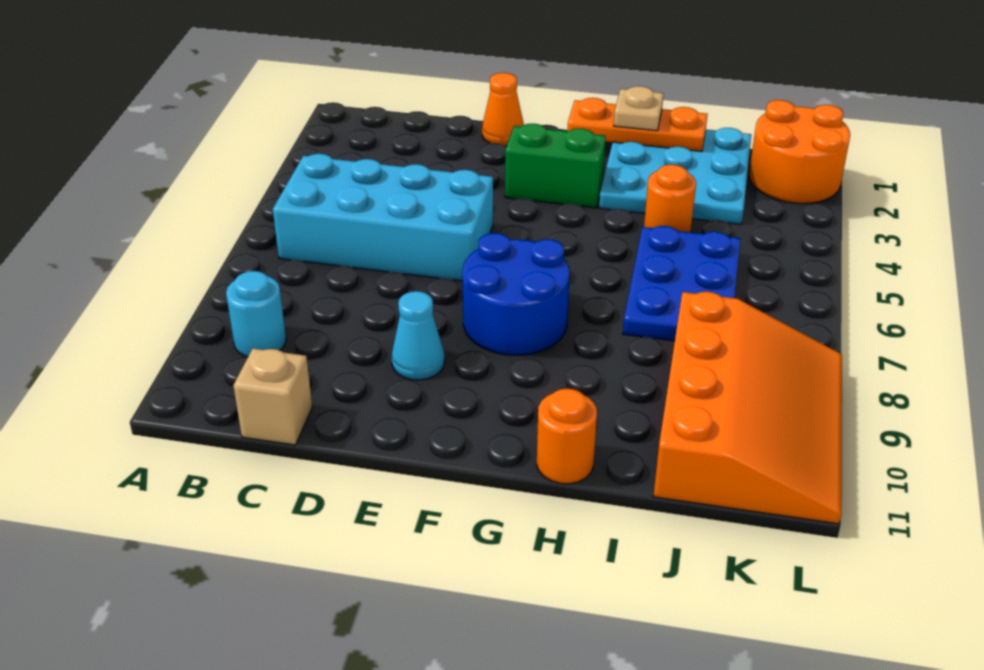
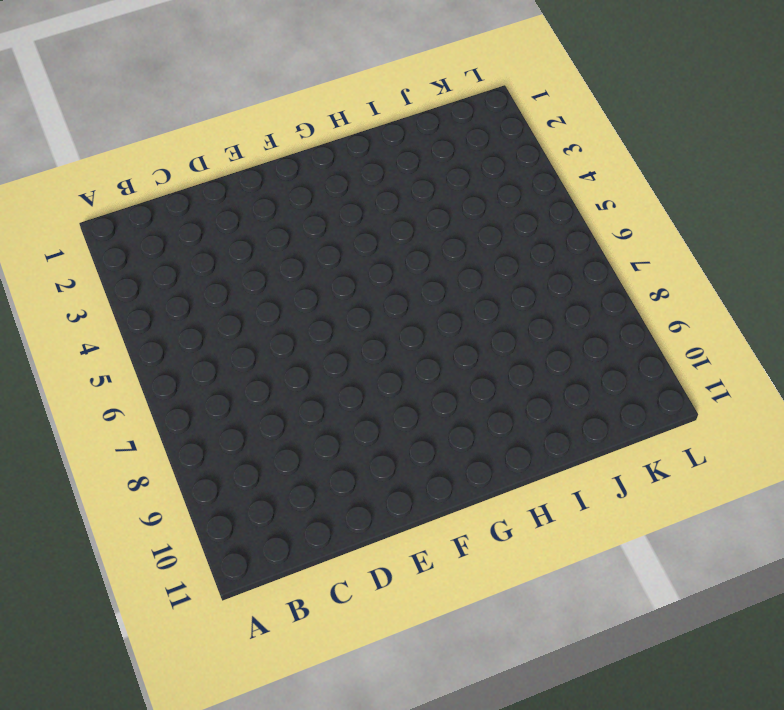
none -> cyan 2x4 brick [273,154,493,281]
none -> cyan 1x1 round brick [226,271,286,357]
none -> tan 1x1 brick [233,349,312,445]

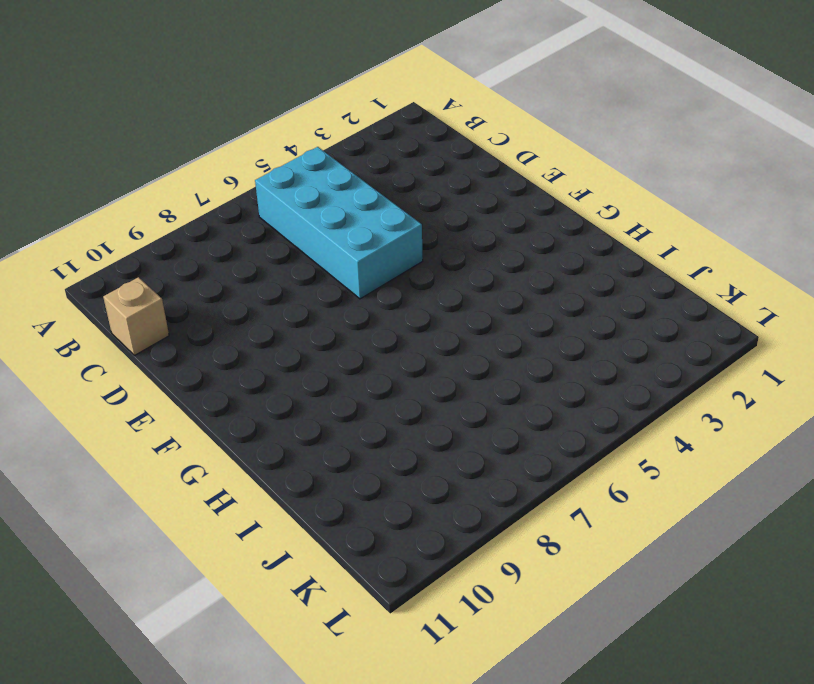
none -> cyan 1x1 round brick [226,271,286,357]
none -> orange 1x1 cone [482,73,524,146]
none -> cyan 1x1 cone [392,291,445,380]

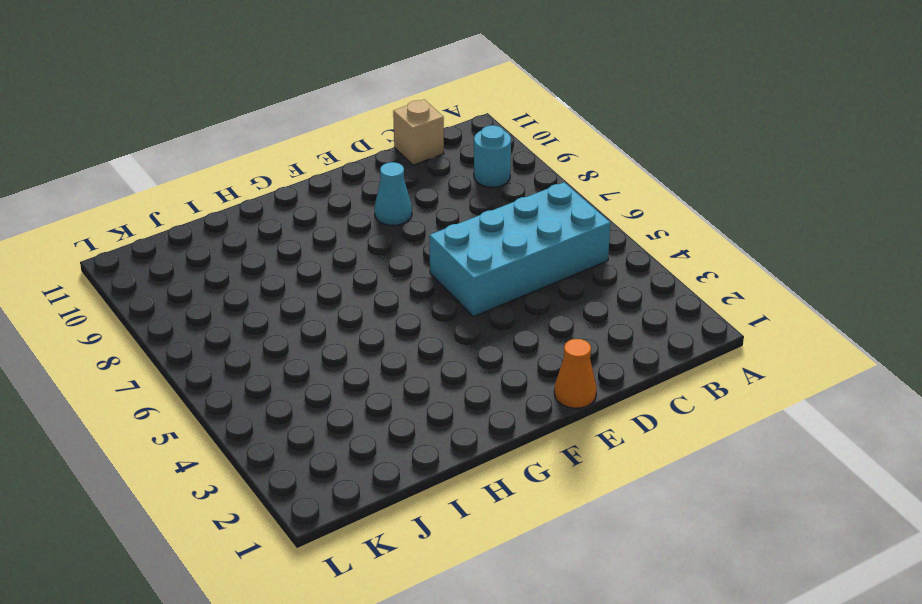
none -> green 1x2 brick [505,124,606,208]
none -> blue 2x2 round brick [462,233,570,355]
none -> cyan 3x3 plate [599,128,751,224]

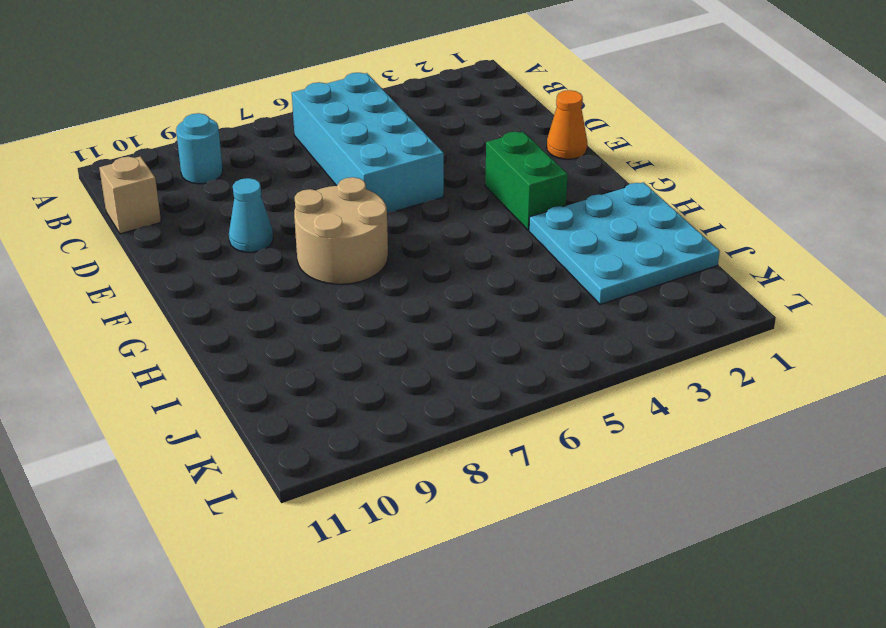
tan 2x2 round brick [294,177,388,284] -> blue 2x2 round brick [462,233,570,355]
none -> orange 1x1 round brick [537,389,597,484]
none -> orange 1x1 round brick [644,165,696,232]
none -> blue 2x3 plate [623,226,741,341]

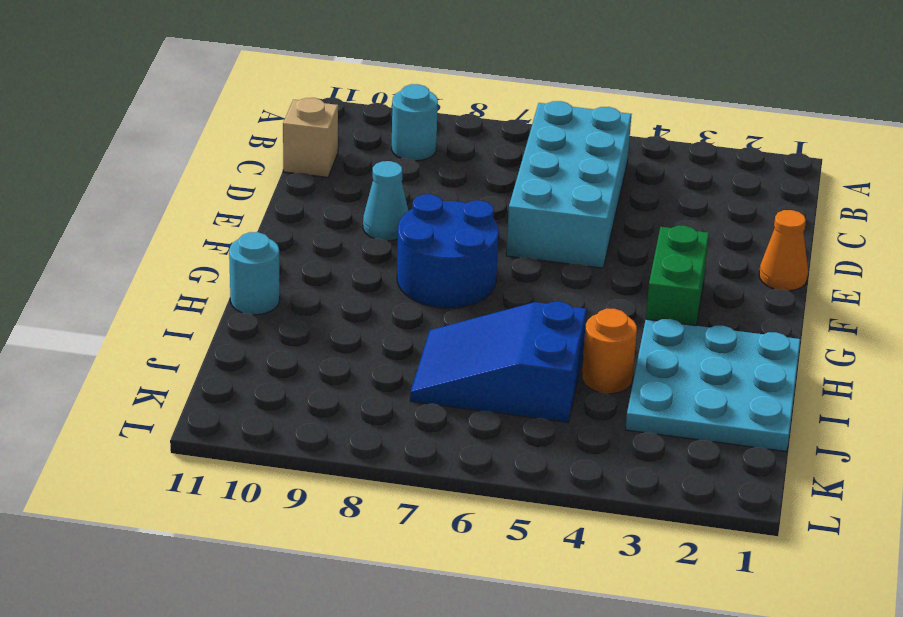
cyan 1x1 round brick [229,232,280,315] -> orange 1x1 round brick [537,389,597,484]
blue 2x3 slope [410,302,587,422] -> blue 2x3 plate [623,226,741,341]
none -> orange 3x4 slope [653,292,842,524]
none -> orange 2x2 round brick [749,100,850,204]
none -> orange 1x3 plate [568,98,708,152]

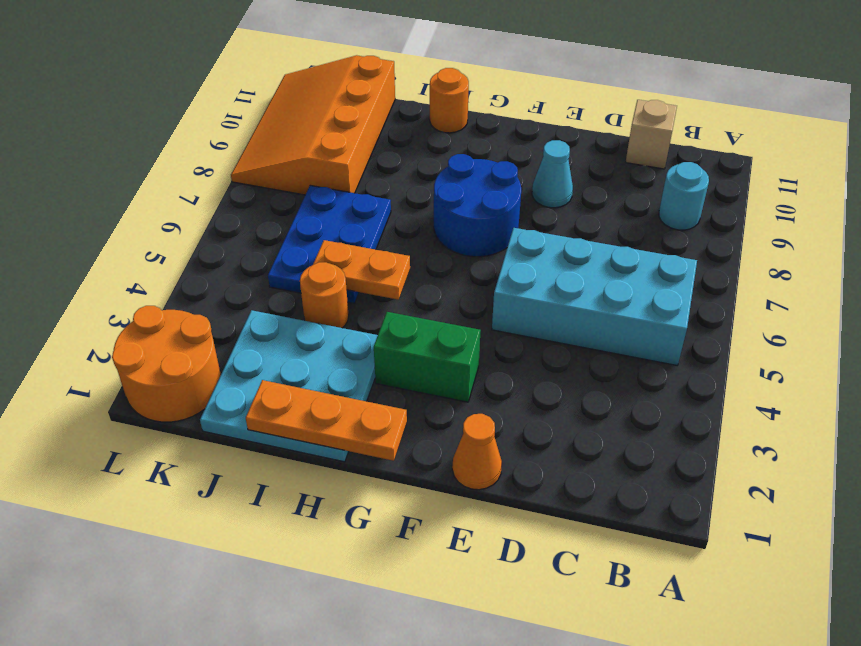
orange 1x2 plate [313,240,410,300] -> none
none -> tan 1x1 plate [614,86,663,131]

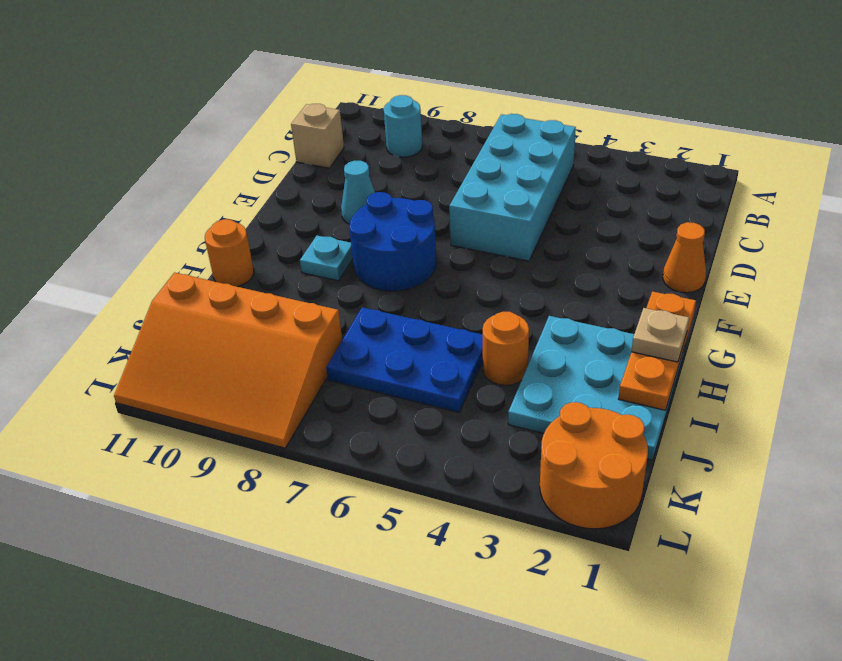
cyan 1x1 plate [300,236,353,281] -> none
none -> green 1x2 brick [505,124,606,208]

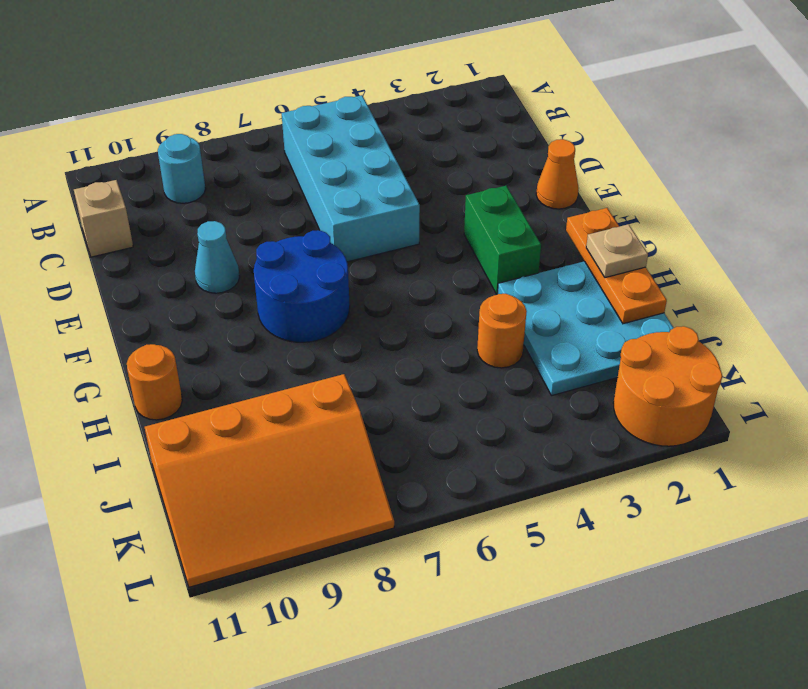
none -> blue 2x3 plate [623,226,741,341]

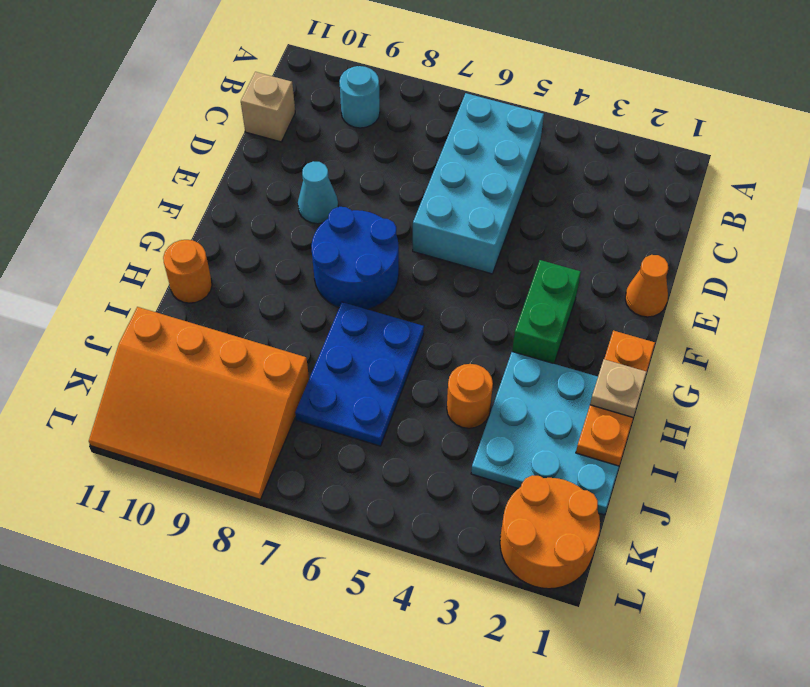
blue 2x3 plate [295,302,424,446] -> blue 2x3 plate turned to [623,226,741,341]

